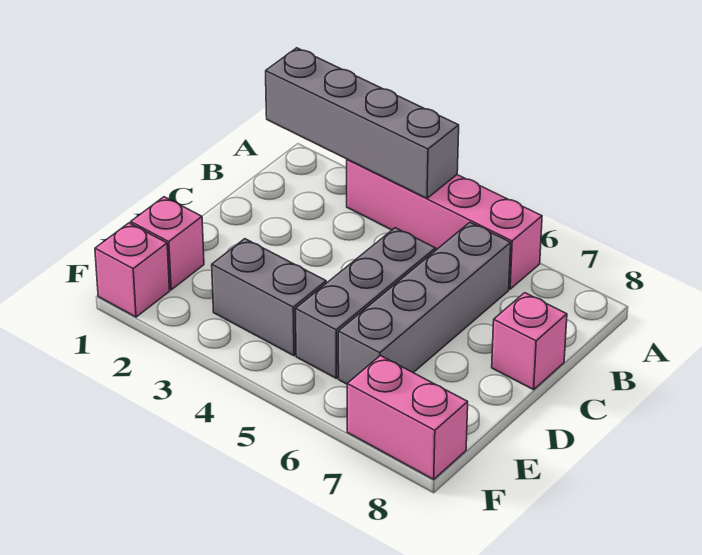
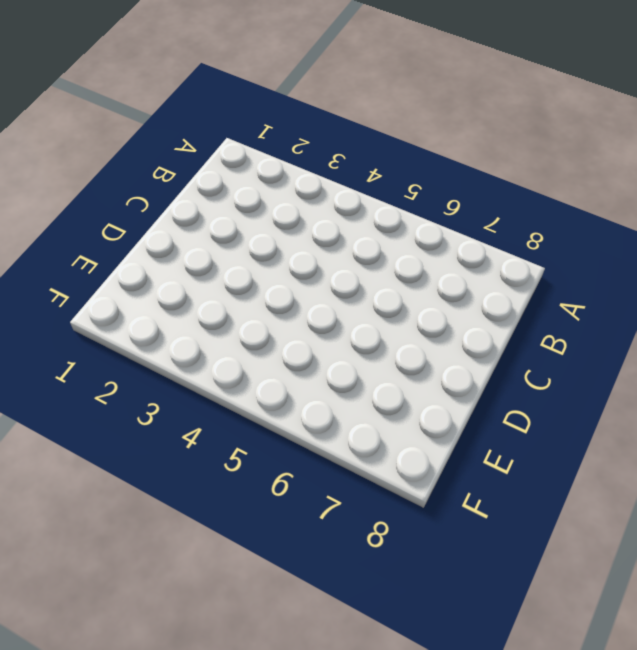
none -> pink 1x4 brick [347,159,542,289]
none -> grey 1x4 brick [338,223,511,384]

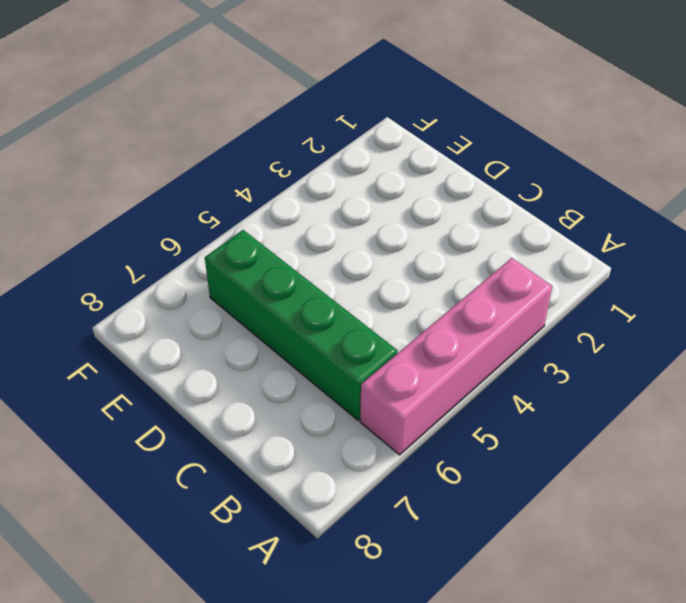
green 1x4 brick [205,230,397,420] -> grey 1x4 brick [338,223,511,384]
none -> grey 1x3 brick [295,228,436,379]
none -> pink 1x1 brick [492,293,567,390]

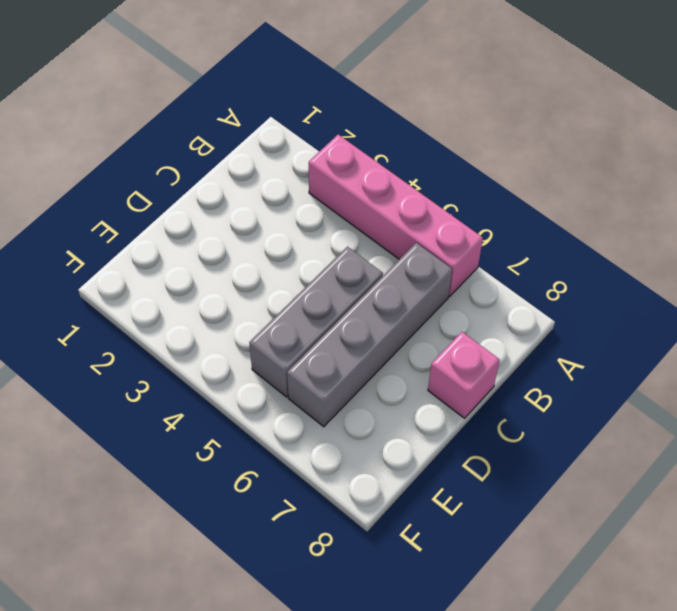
none -> pink 1x1 brick [131,197,204,290]
none -> grey 1x2 brick [212,239,326,356]

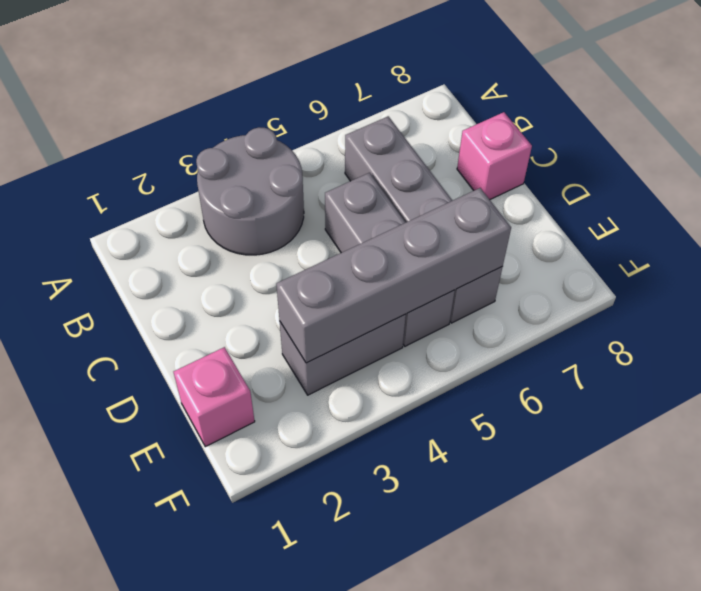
grey 2x2 round brick [196,127,304,255] -> pink 1x4 brick [347,159,542,289]
grey 1x4 brick [276,188,511,363] -> grey 1x4 brick moved to [266,48,459,198]
none -> pink 1x1 brick [95,223,170,317]
none -> pink 1x2 brick [347,356,468,479]

